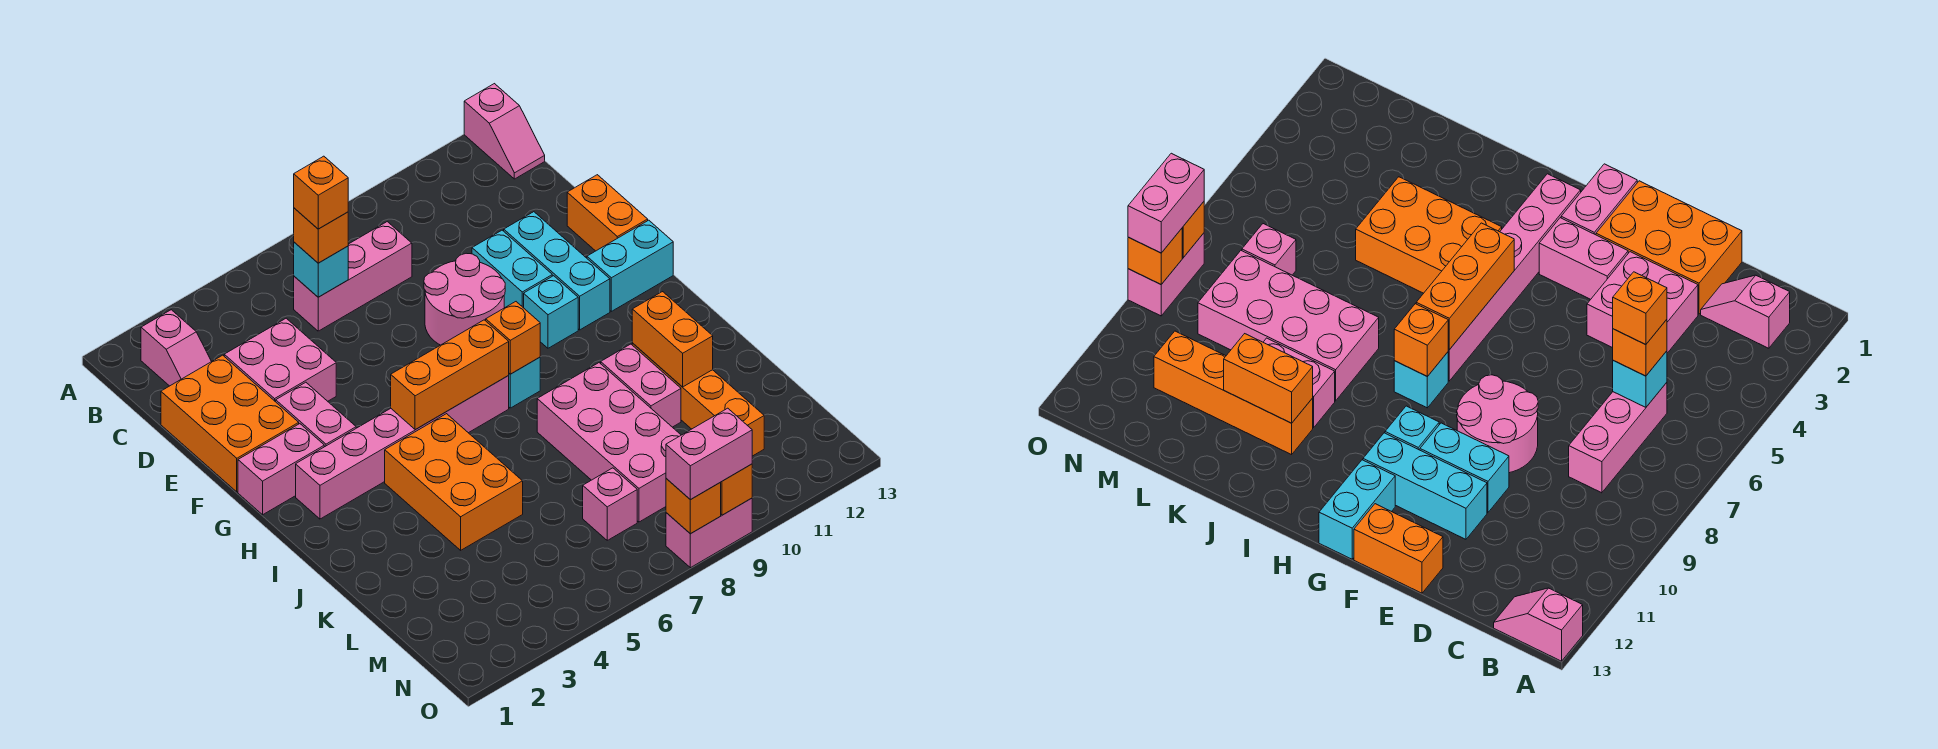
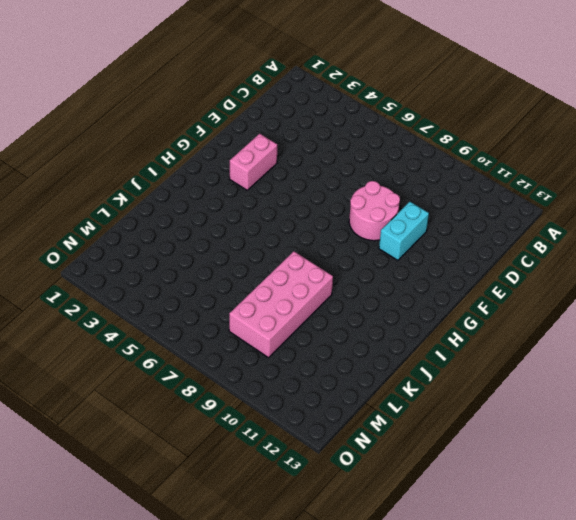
none -> pink 1x2 slope [464,84,545,179]
none -> pink 1x2 slope [141,310,211,386]
none -> pink 1x3 brick [294,222,412,331]
none -> orange 2x3 brick [161,355,299,492]

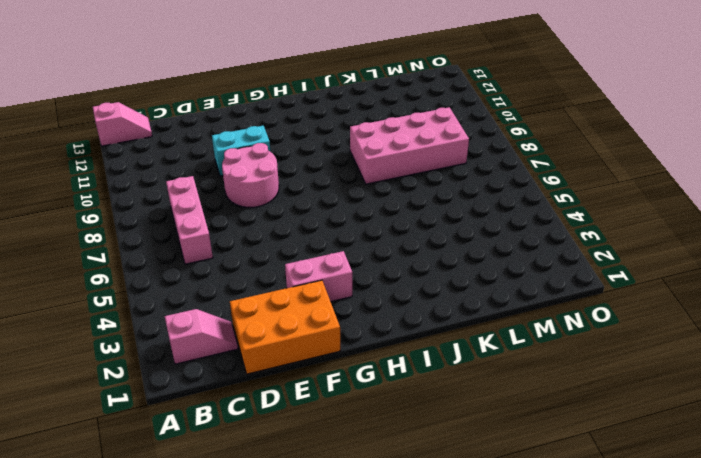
none -> pink 2x2 brick [224,318,336,402]
none -> cyan 1x3 brick [504,212,610,330]
none -> orange 1x2 brick [567,175,648,251]
none -> pink 1x2 brick [238,424,324,515]

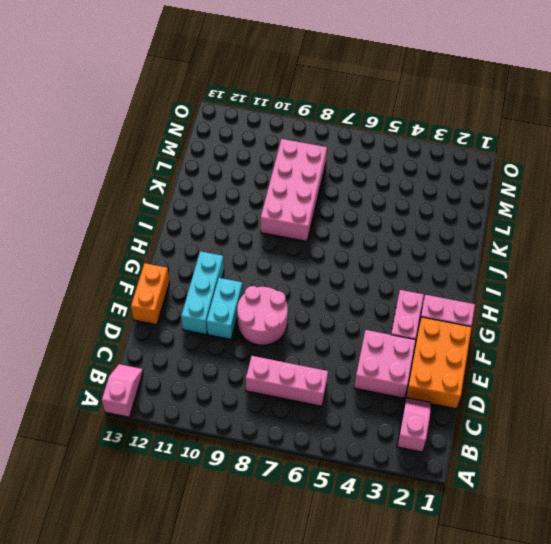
none -> cyan 1x1 brick [524,276,578,348]
none -> cyan 1x2 brick [587,220,673,311]
none -> pink 1x6 brick [296,376,509,519]
none -> cyan 1x1 brick [508,357,540,408]

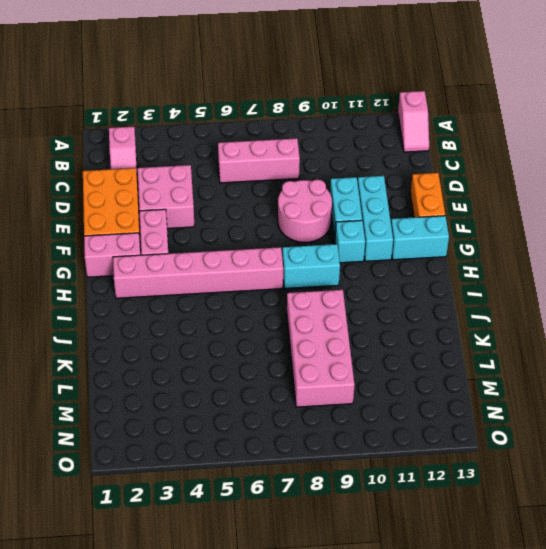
cyan 1x2 brick [282,244,340,289] -> cyan 1x1 brick [508,357,540,408]
none -> orange 2x3 brick [385,414,523,550]
none -> pink 1x2 brick [601,344,681,427]
none -> orange 1x4 brick [632,343,764,456]
none -> pink 1x1 brick [583,468,637,540]

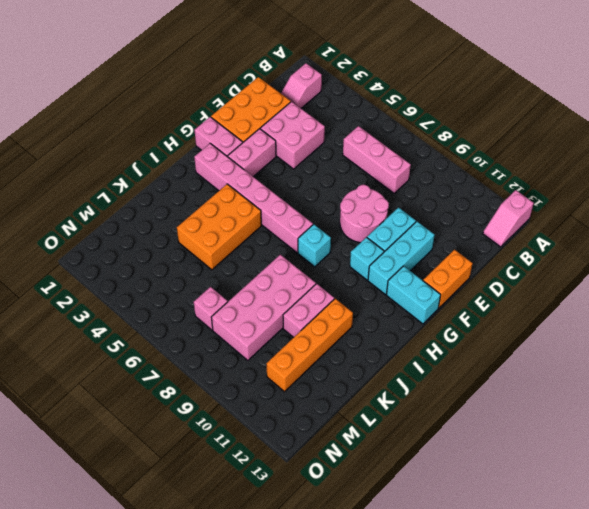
none -> pink 1x2 brick [666,498,752,568]
none -> cyan 1x1 brick [294,242,348,297]
none -> orange 1x3 brick [391,320,509,430]
none -> orange 1x1 brick [486,302,540,374]

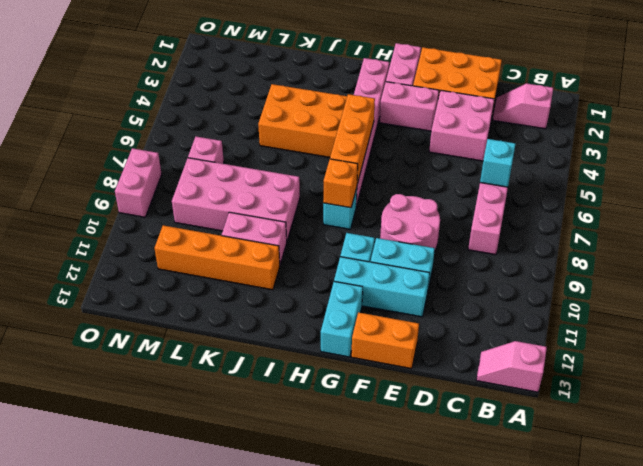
none -> orange 1x2 brick [632,292,713,387]
none -> orange 1x1 brick [666,478,721,534]
none -> orange 1x1 brick [720,464,752,515]
none -> orange 1x1 brick [294,208,348,263]

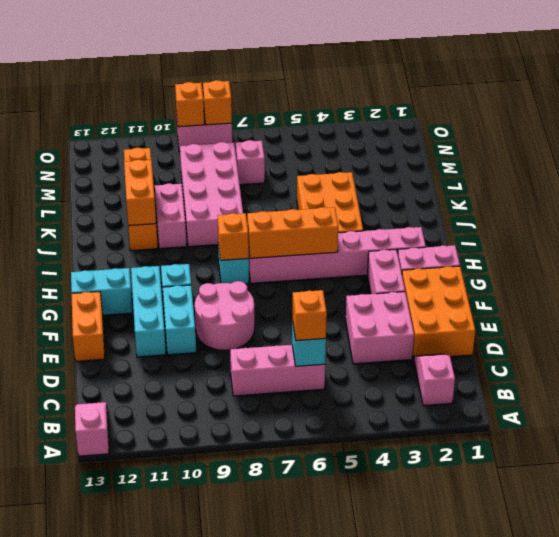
none -> pink 1x2 brick [666,408,752,500]
none -> orange 1x1 brick [294,156,348,229]

